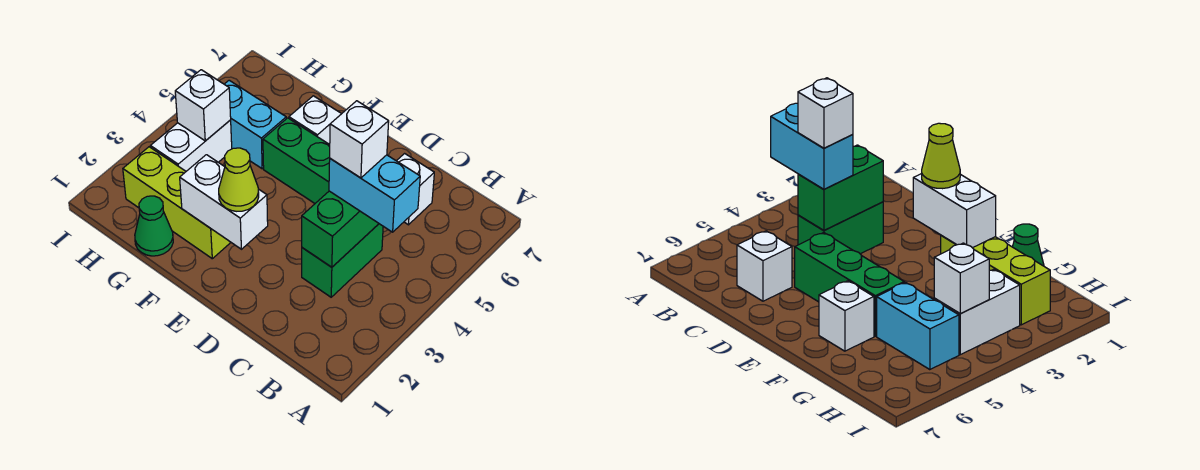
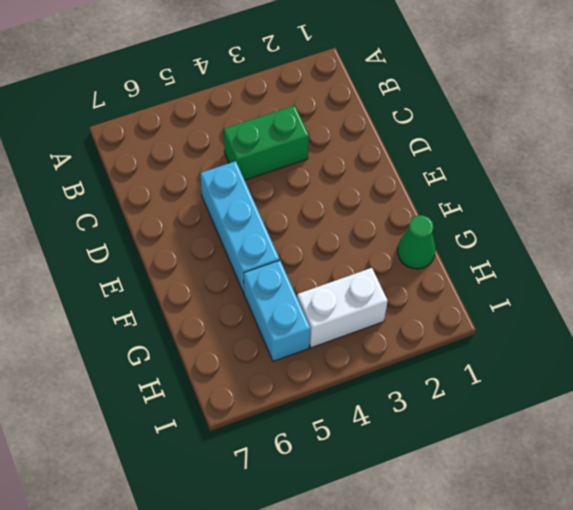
cyan 1x3 brick [201,161,280,293] -> green 1x3 brick [263,118,330,203]
none -> white 1x1 brick [397,154,434,225]
none -> lime 1x3 brick [123,147,231,259]
none -> white 1x1 brick [289,96,341,145]

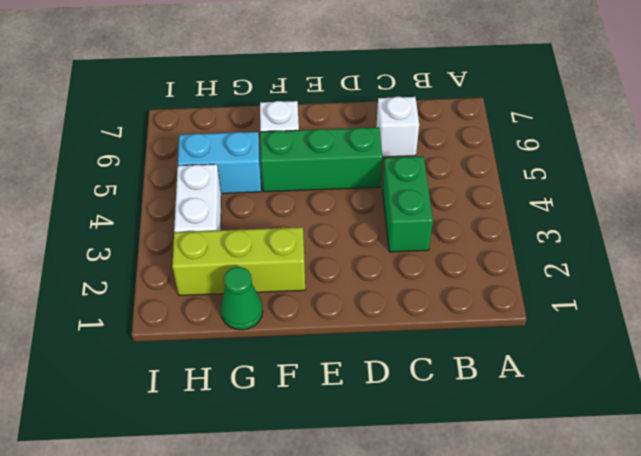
none -> green 1x2 brick [302,191,379,267]
none -> white 1x2 brick [180,155,268,249]
none -> white 1x1 brick [175,70,231,141]

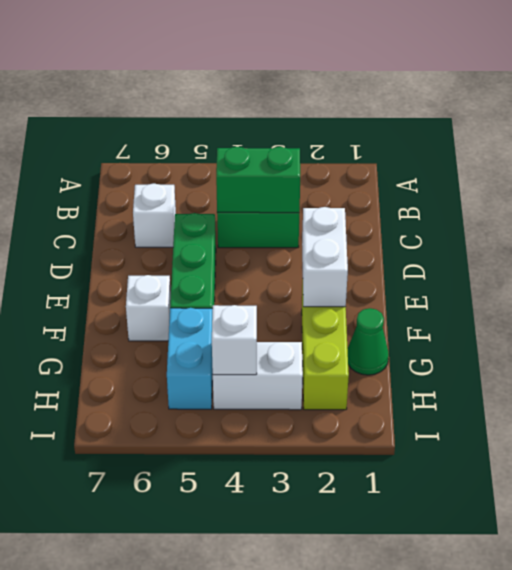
none -> cyan 1x2 brick [329,155,420,232]
none -> lime 1x1 cone [219,148,259,211]
none -> white 1x1 brick [330,101,389,178]

